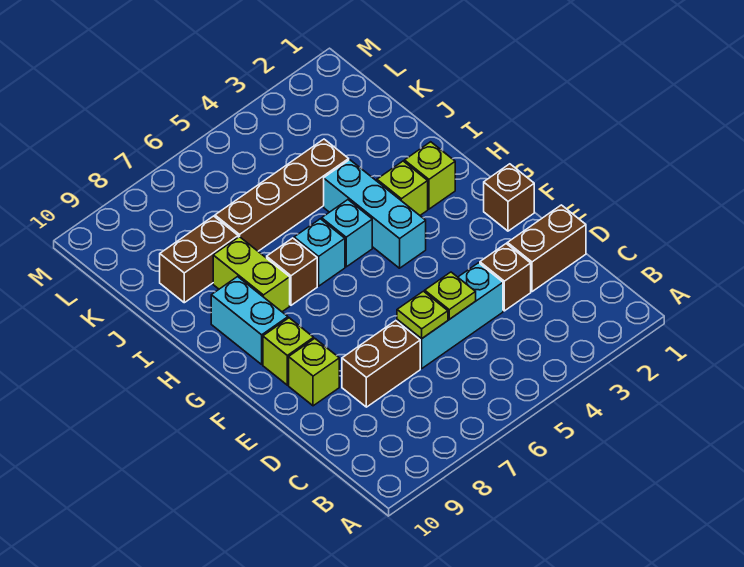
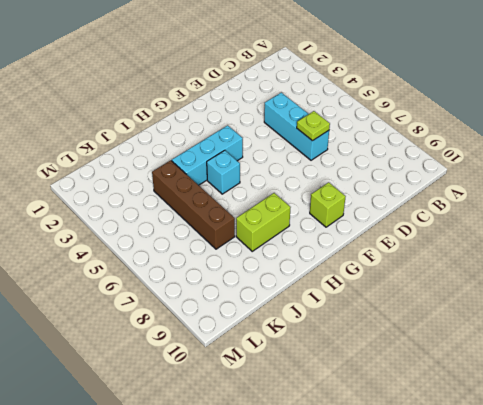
none -> brown 1x2 brick [507,205,586,292]
none -> brown 1x1 brick [480,244,531,311]
none -> brown 1x2 brick [342,321,420,407]

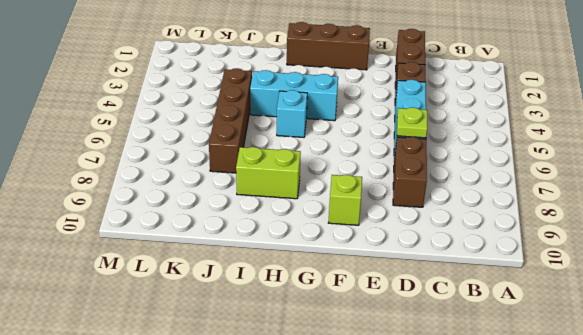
brown 1x3 brick [287,22,370,70] -> brown 1x1 brick [484,164,534,231]
none -> lime 1x1 brick [289,339,339,406]
none -> cyan 1x2 brick [211,277,288,364]
none -> lime 1x1 brick [404,142,455,209]

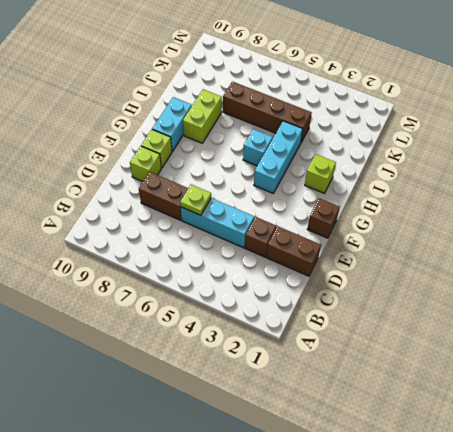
none -> lime 1x1 brick [377,161,428,215]
none -> cyan 1x1 brick [294,219,345,286]
none -> brown 1x1 brick [267,238,317,305]

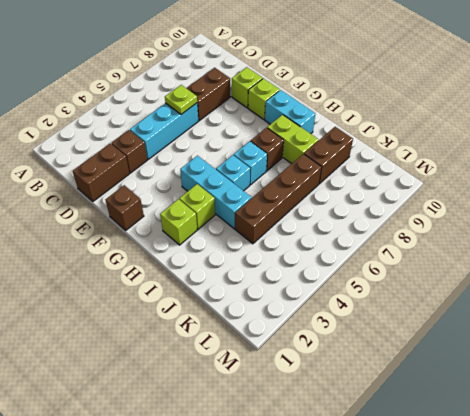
none -> lime 1x1 plate [425,272,476,319]

